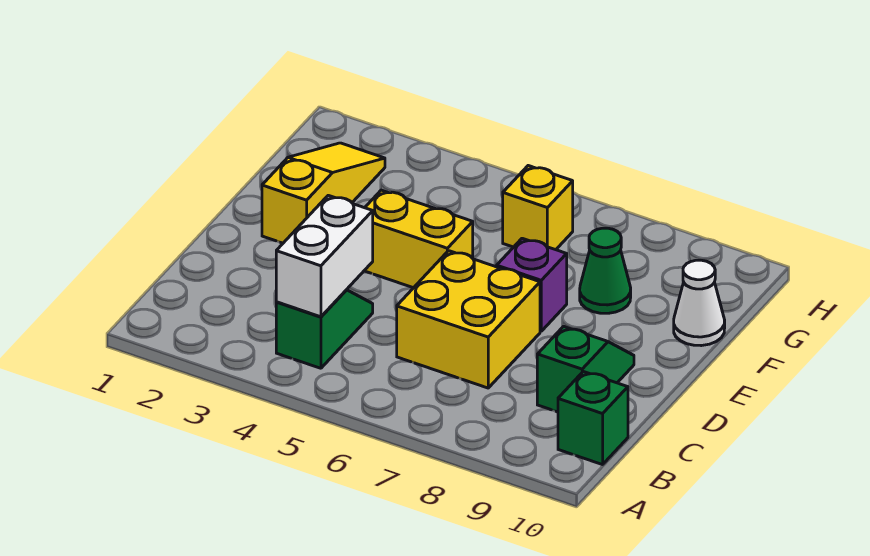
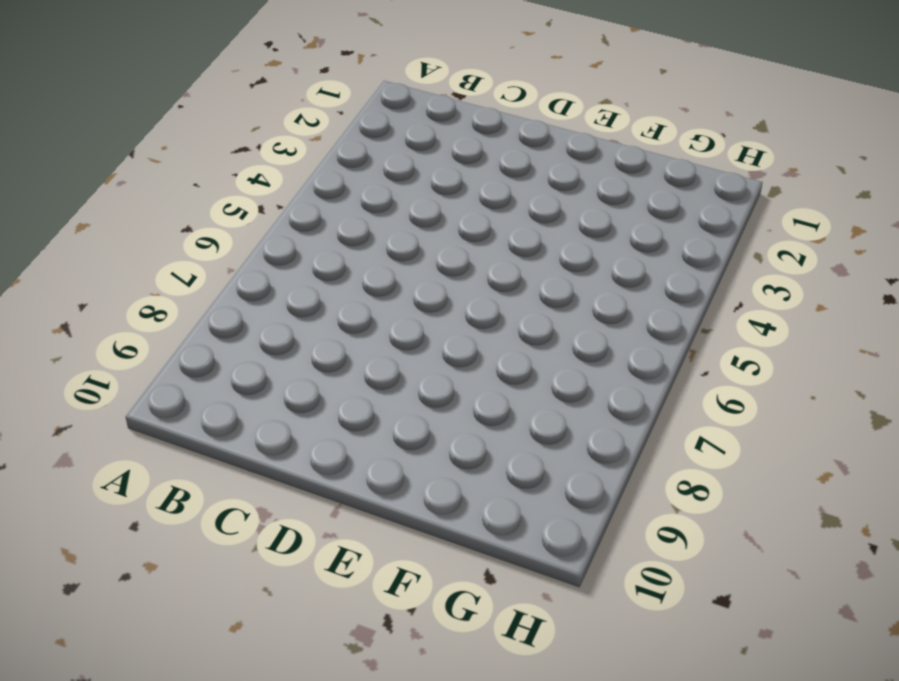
none -> green 1x2 slope [276,290,373,368]
none -> green 1x1 brick [558,372,628,465]

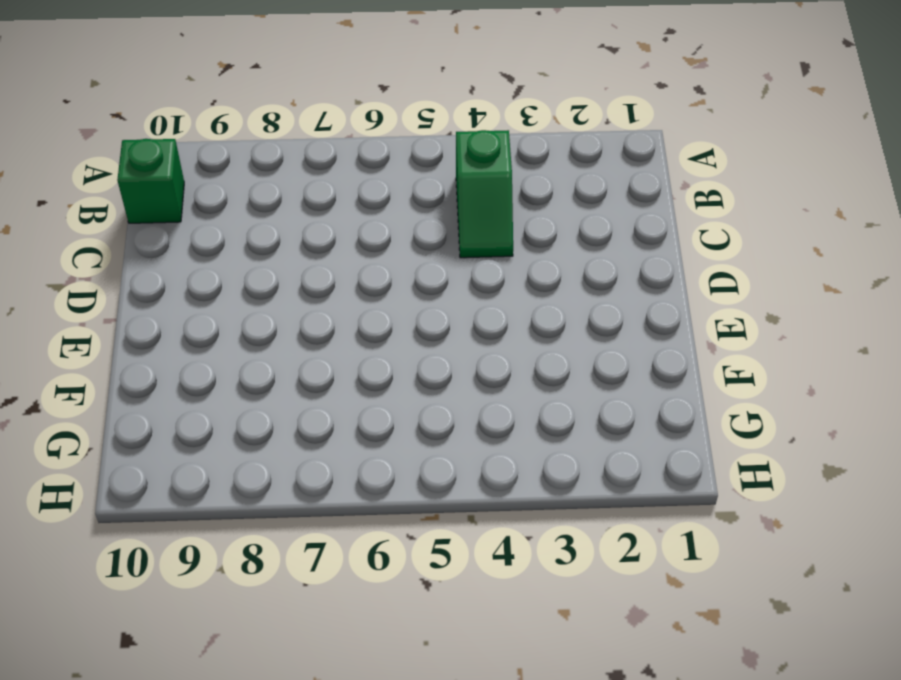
none -> yellow 2x2 brick [397,251,540,388]
none -> green 1x2 slope [537,326,634,412]

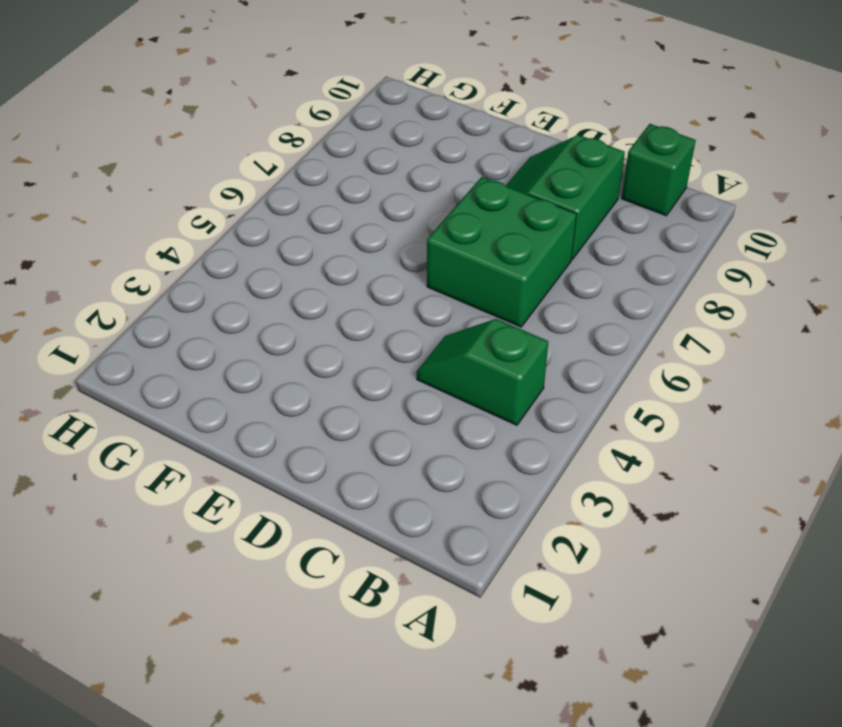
green 2x2 brick [427,177,577,327] -> yellow 2x2 brick [397,251,540,388]
green 2x2 slope [506,135,625,260] -> green 1x2 slope [537,326,634,412]
none -> yellow 1x3 slope [262,143,385,243]
none -> yellow 1x2 brick [364,190,473,288]

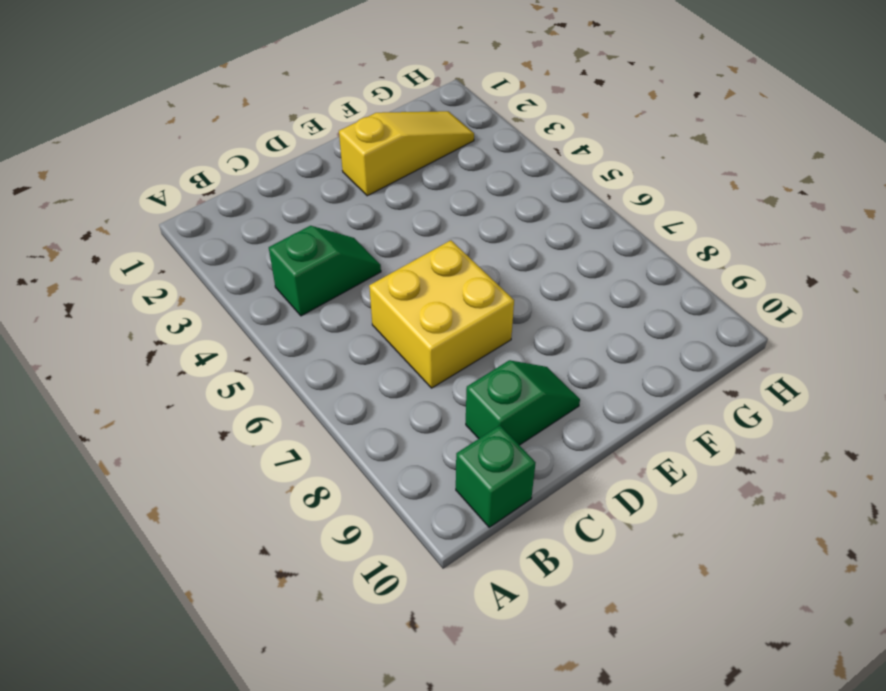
none -> yellow 1x2 brick [364,190,473,288]
none -> purple 1x1 brick [497,238,567,331]

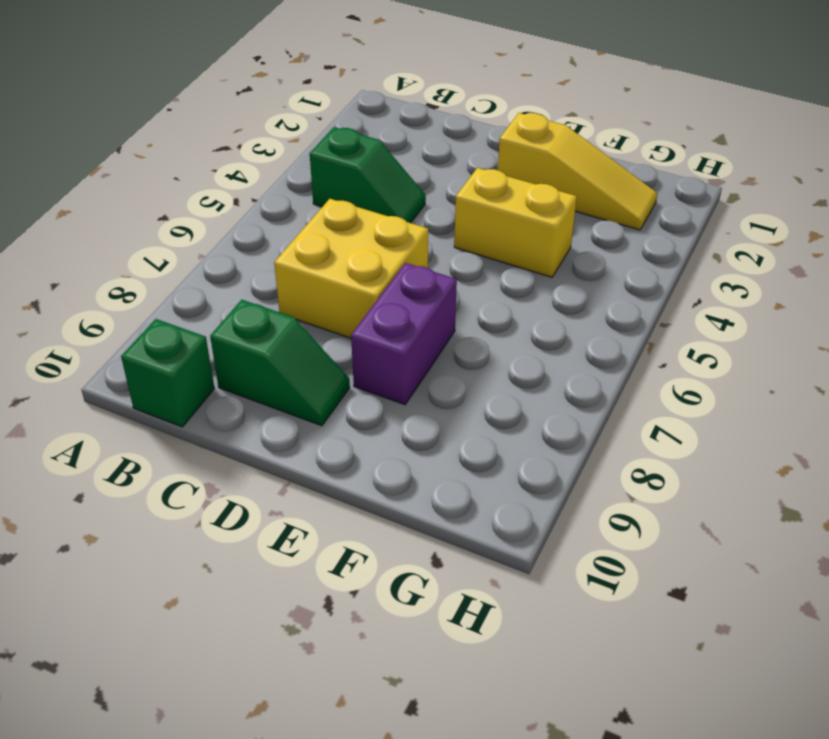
yellow 1x2 brick [454,168,577,277] -> yellow 1x2 brick turned to [364,190,473,288]
purple 1x2 brick [351,263,457,405] -> purple 1x1 brick [497,238,567,331]
none -> green 1x1 cone [580,228,631,313]
none -> white 1x1 cone [674,260,725,346]

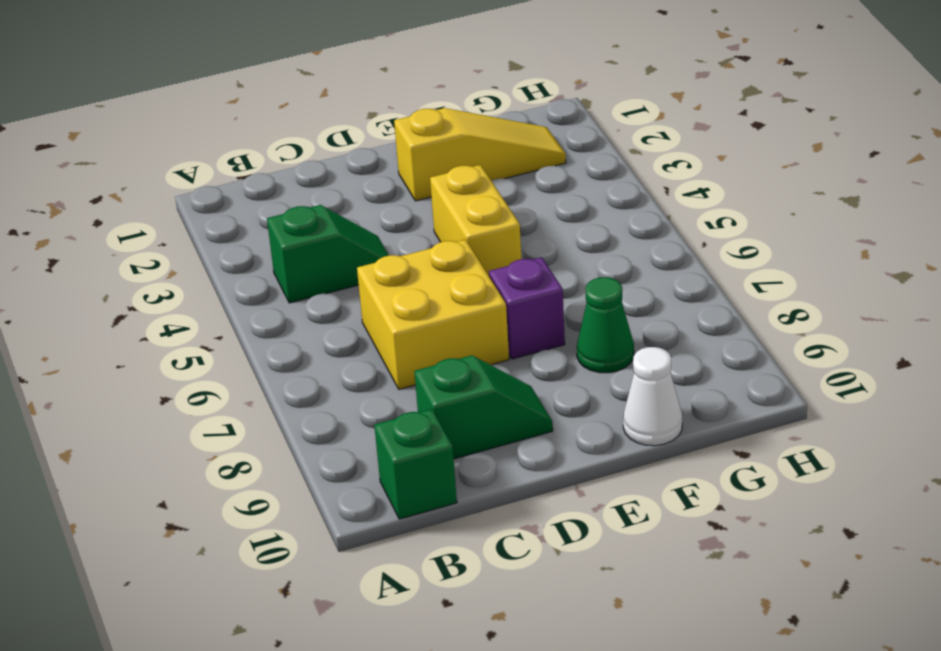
none -> yellow 1x1 brick [503,166,573,250]
none -> white 1x2 brick [276,195,373,317]

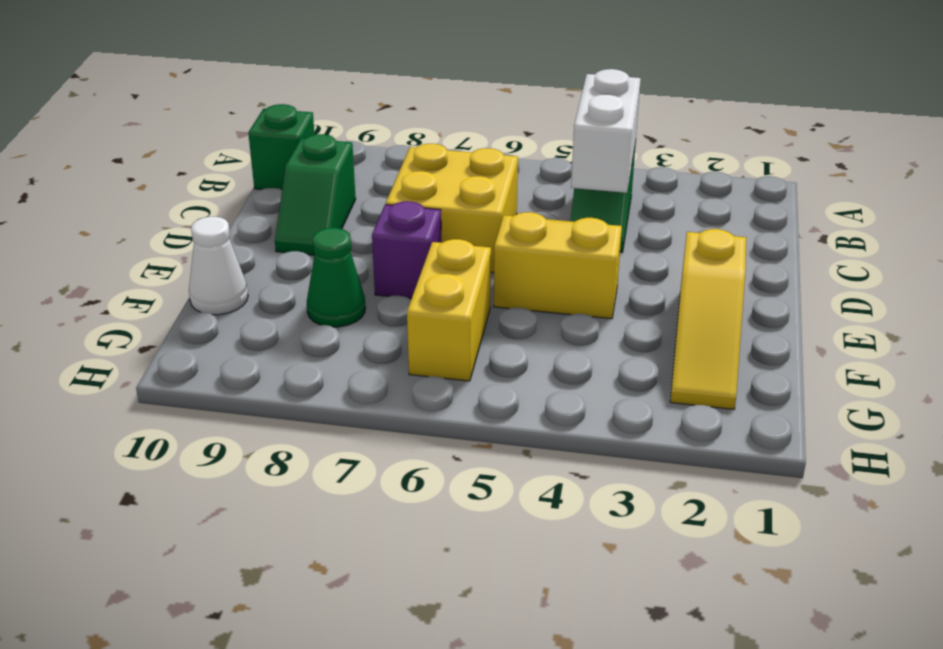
yellow 1x2 brick [407,239,491,381] -> yellow 1x1 brick [503,166,573,250]

